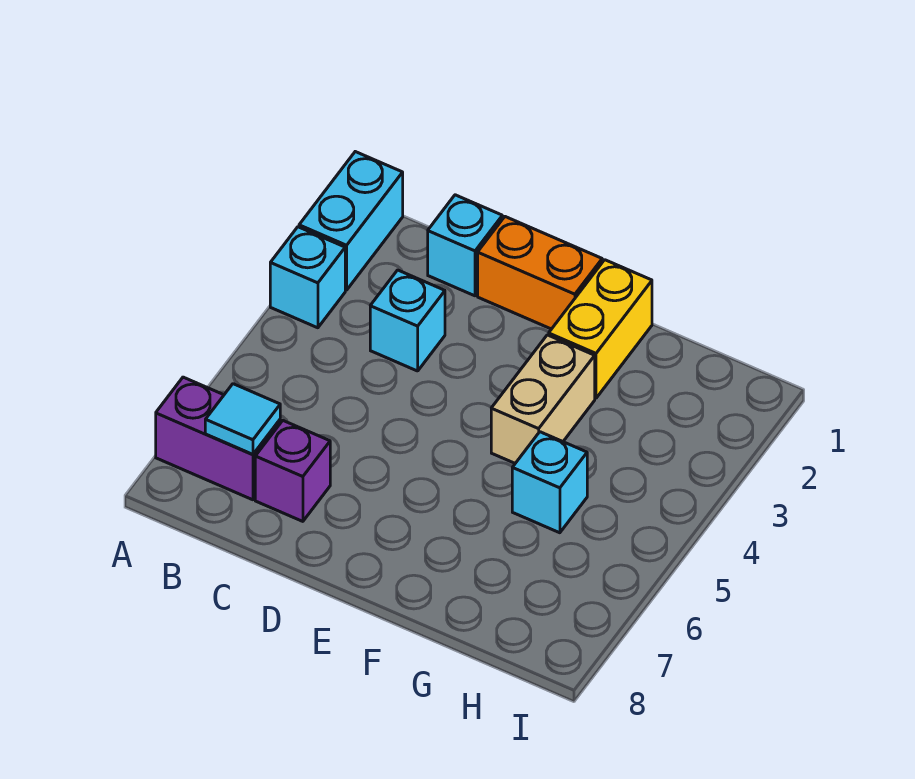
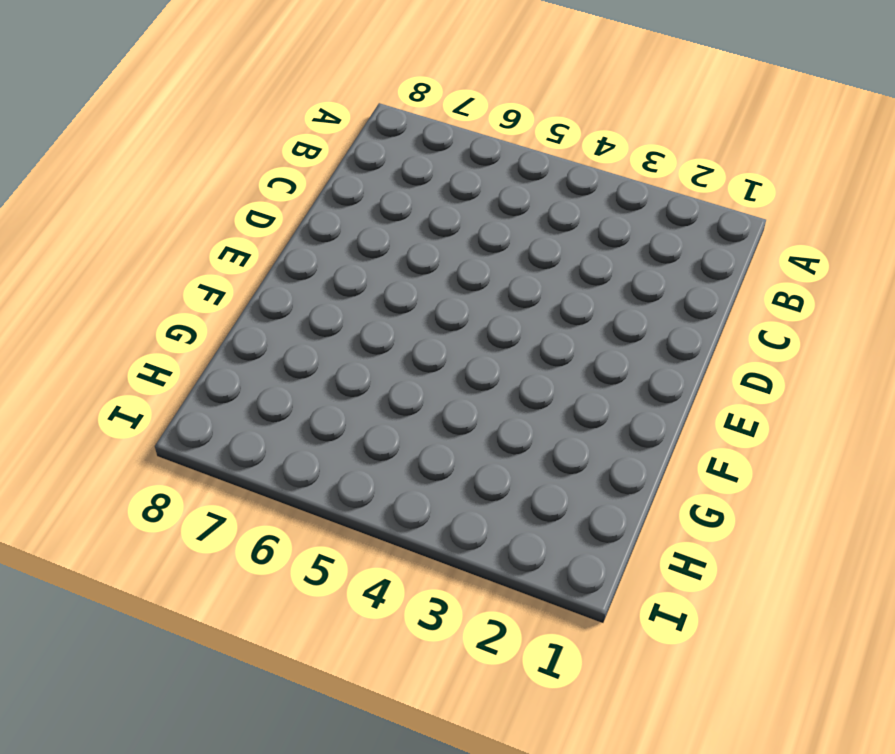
none -> cyan 1x2 brick [299,152,403,290]
none -> cyan 1x1 brick [270,227,345,328]

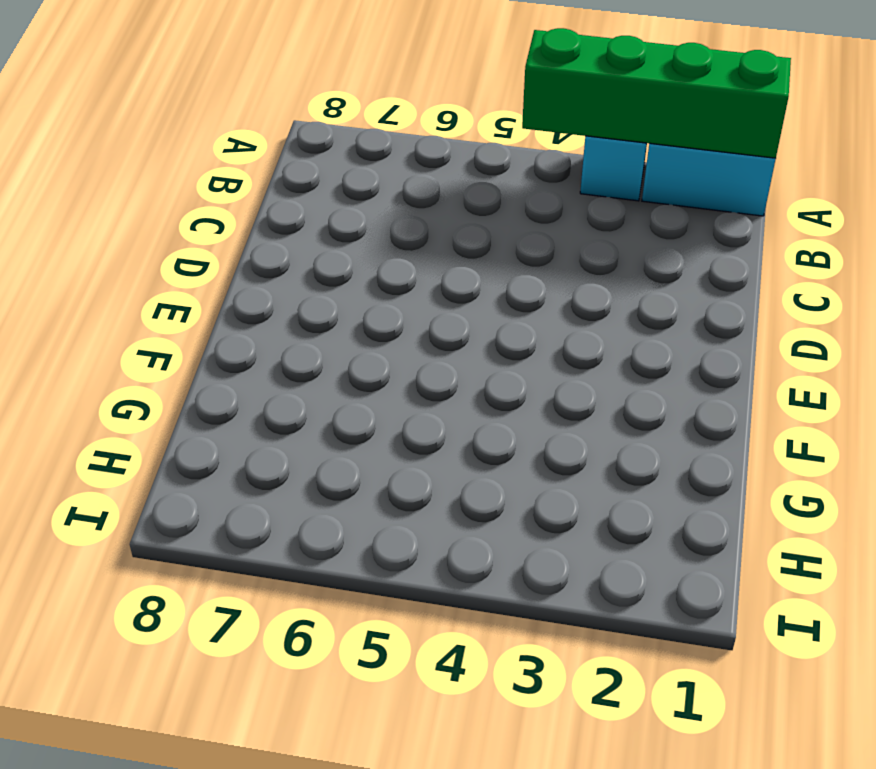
green 1x4 brick [522,28,791,158] -> none
none -> purple 1x2 brick [156,377,280,500]
none -> cyan 1x1 brick [428,195,502,296]

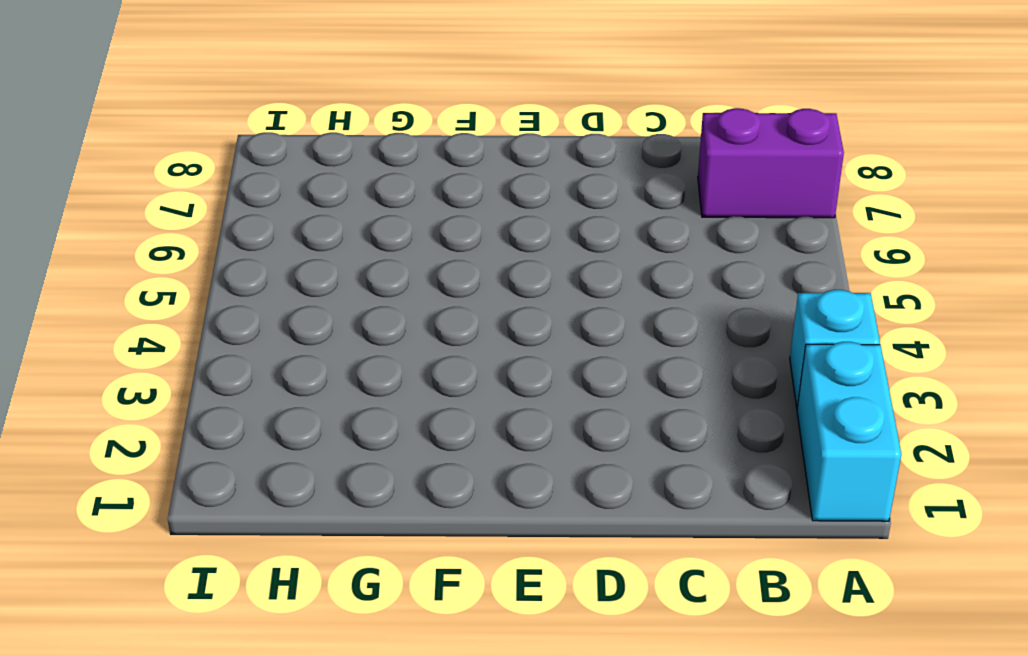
none -> cyan 1x1 brick [428,195,502,296]
none -> cyan 1x1 brick [370,270,445,371]

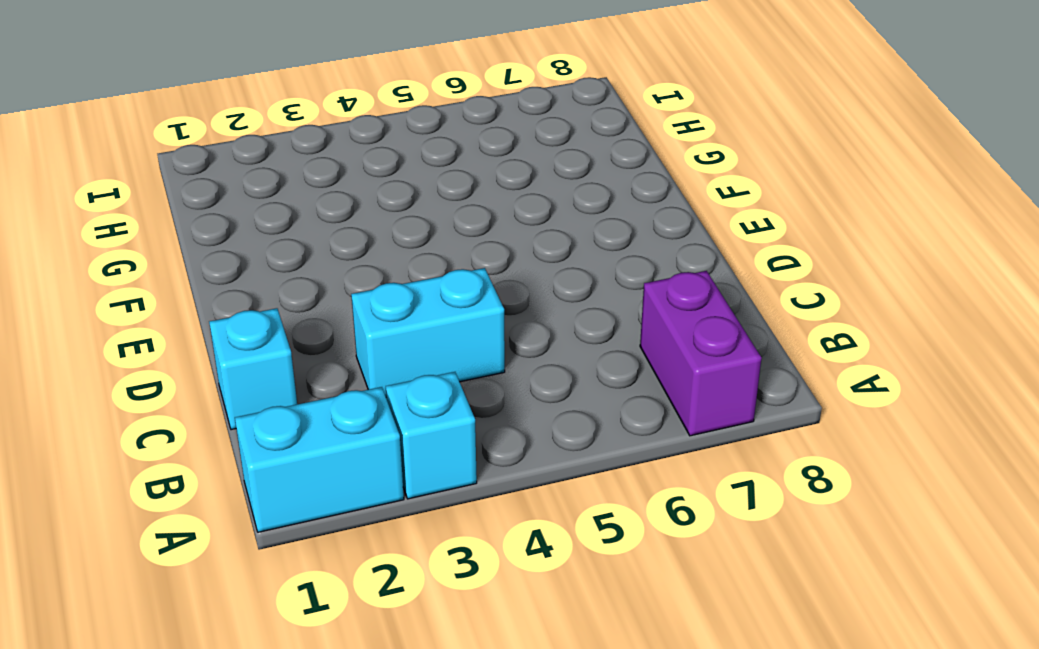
cyan 1x2 brick [351,268,505,396] -> cyan 1x1 brick [370,270,445,371]
none -> purple 1x1 brick [255,421,330,521]
none -> orange 1x2 brick [478,217,602,329]

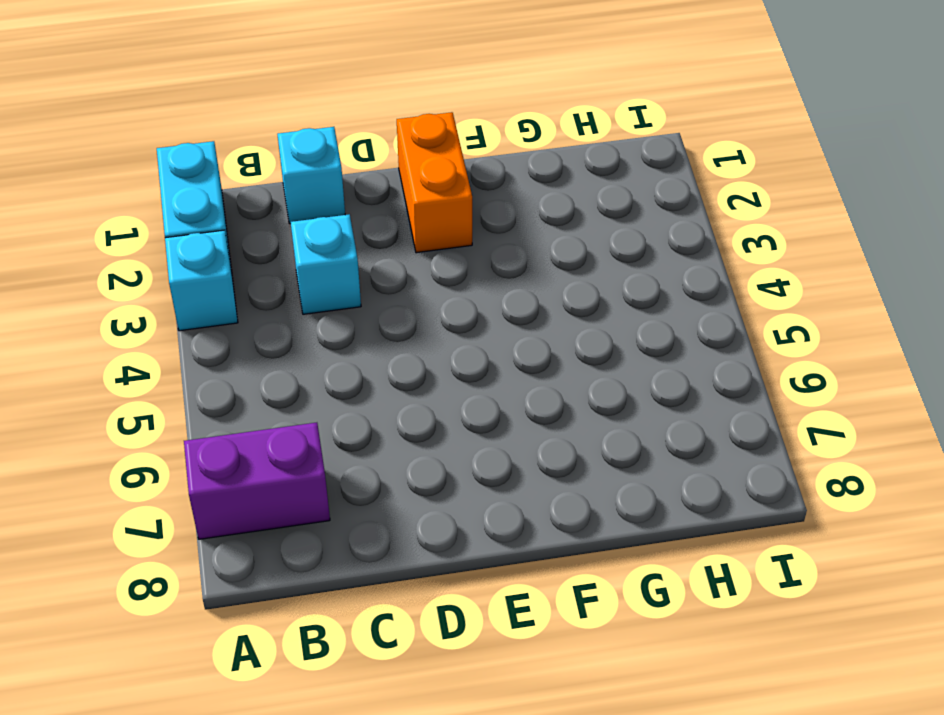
orange 1x2 brick [397,112,472,253] -> orange 1x2 brick turned to [478,217,602,329]
none -> purple 1x1 brick [255,421,330,521]
none -> yellow 1x2 brick [549,260,652,398]

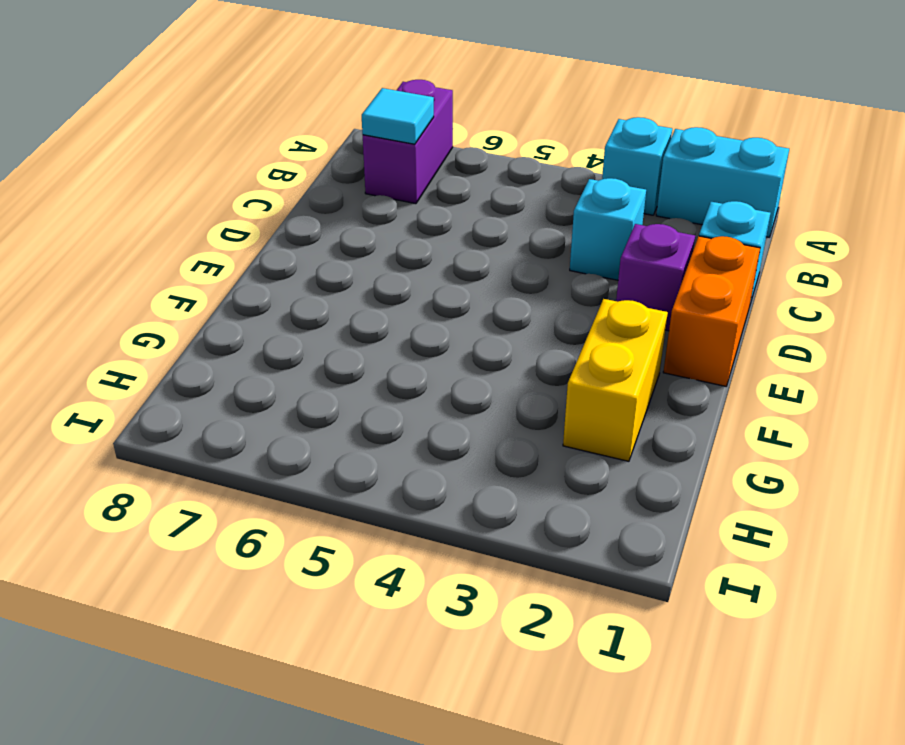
purple 1x1 brick [616,224,695,331] -> purple 1x1 brick moved to [255,421,330,521]
yellow 1x2 brick [563,299,668,461] -> yellow 1x2 brick turned to [549,260,652,398]
none -> tan 1x2 brick [491,335,595,463]
none -> cyan 1x1 brick [512,432,587,533]

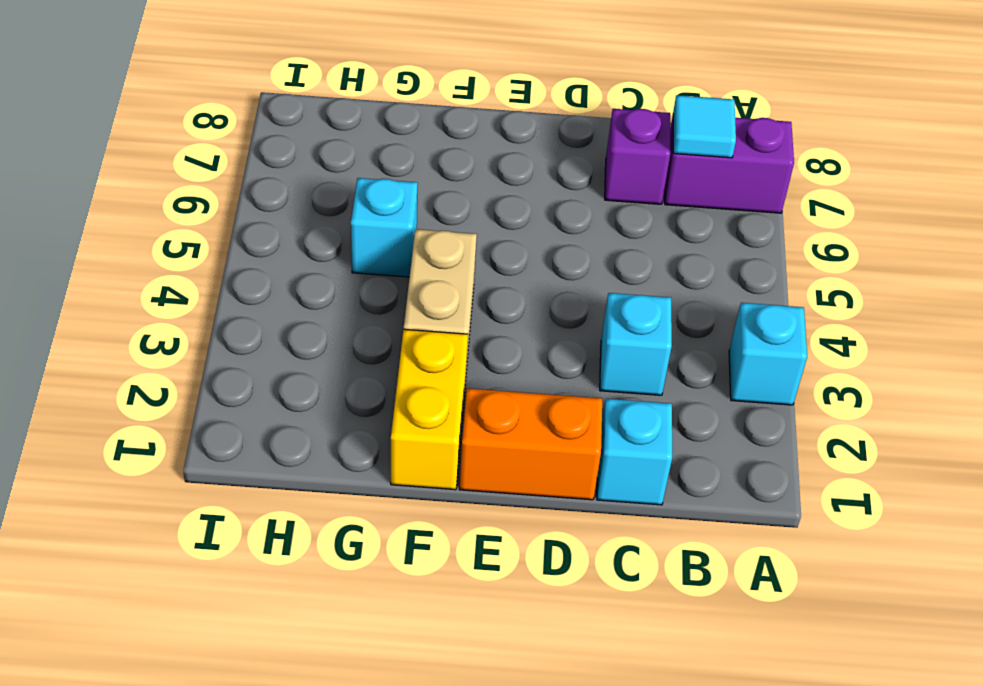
none -> cyan 1x2 brick [299,152,403,290]

